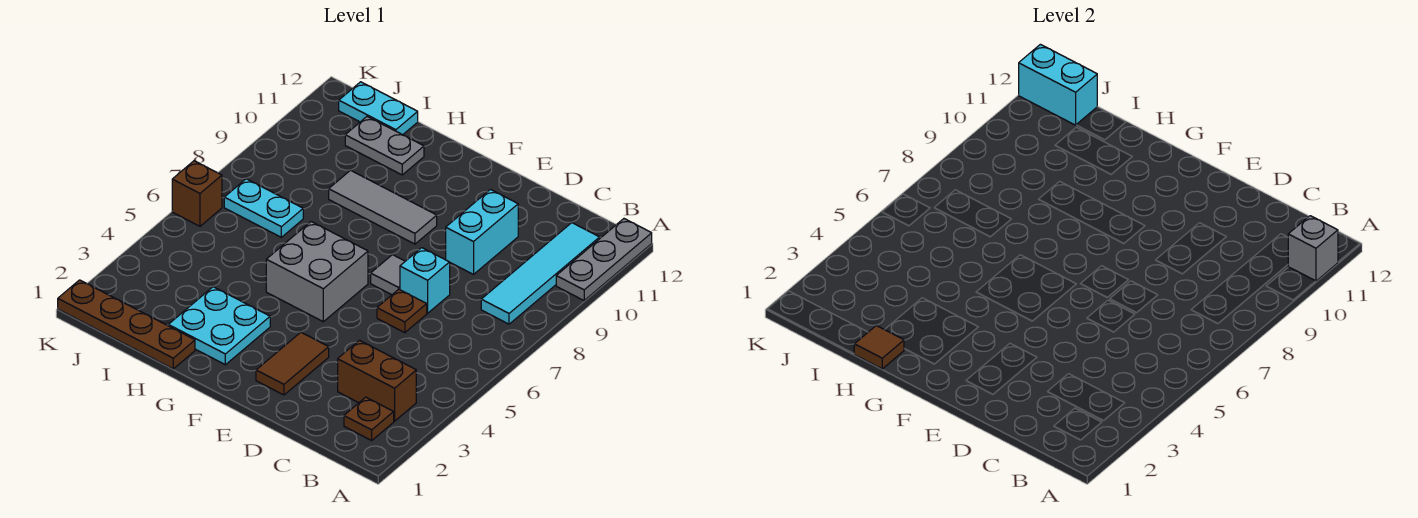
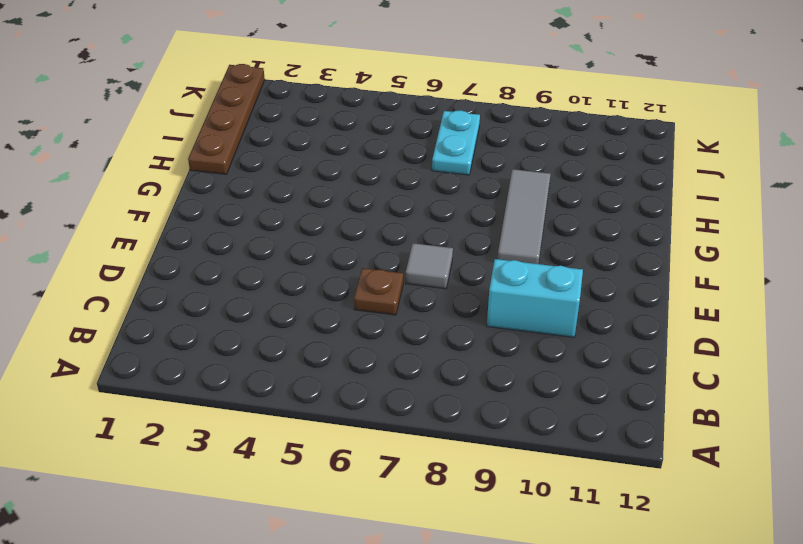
none -> grey 1x3 plate [556,219,652,300]
none -> brown 1x1 plate [344,397,394,440]
none -> brown 1x2 brick [338,340,416,421]

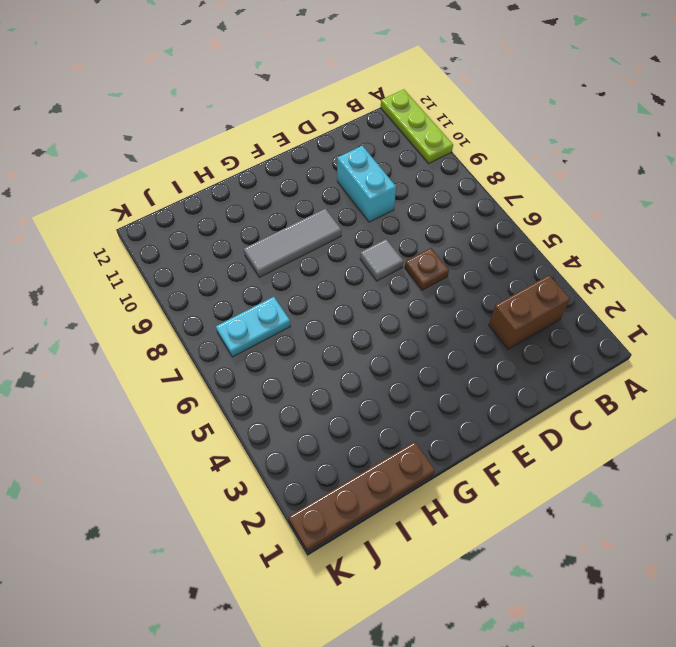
lime 1x3 plate [381,89,453,163] -> grey 1x3 plate [556,219,652,300]
none -> brown 1x1 plate [344,397,394,440]
none -> cyan 1x4 tile [481,223,600,324]
none -> cyan 1x1 brick [400,248,450,313]

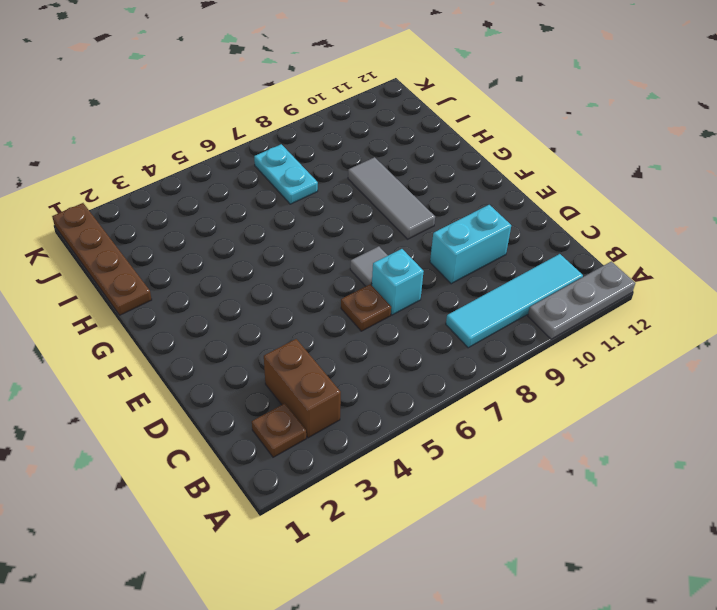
none -> brown 1x2 tile [256,332,329,395]
none -> grey 2x2 brick [266,222,368,322]
none -> cyan 2x2 plate [168,287,270,365]

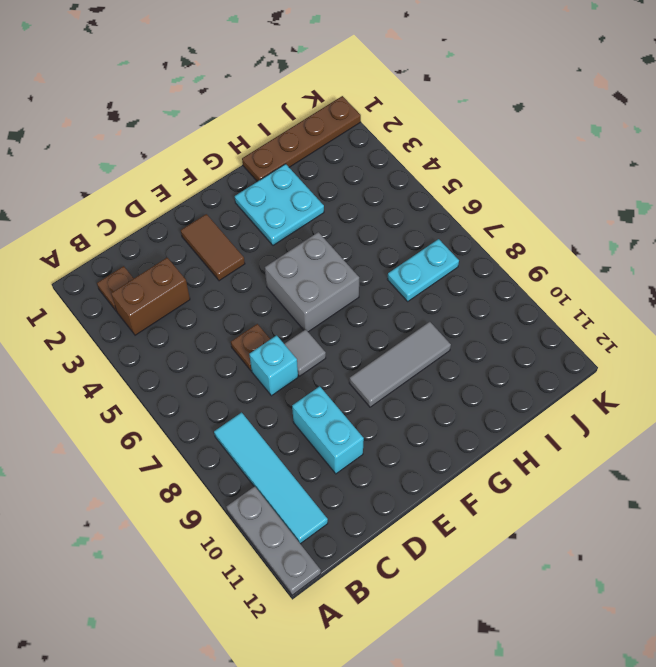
none -> grey 1x2 plate [345,117,424,175]
none -> cyan 1x2 plate [339,82,418,135]
none -> brown 1x1 brick [172,161,222,226]

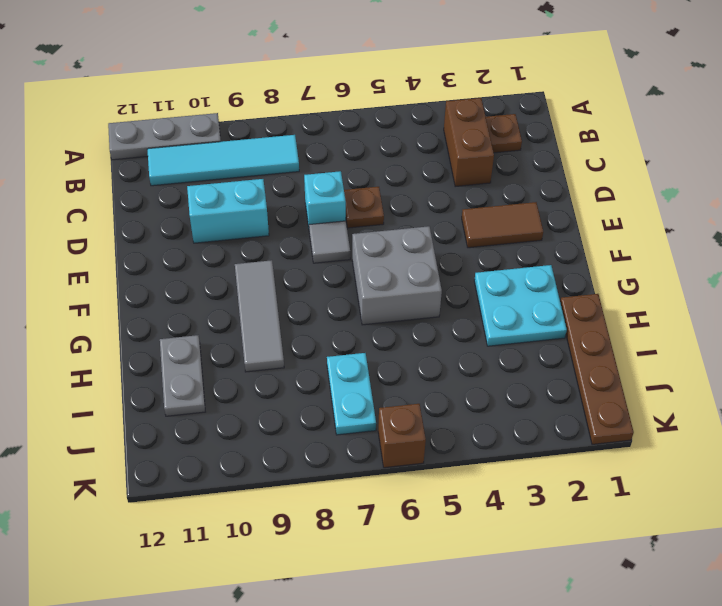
none -> cyan 1x2 plate [339,82,418,135]
none -> grey 1x1 brick [1288,216,1338,281]
none -> brown 1x1 tile [854,326,904,369]

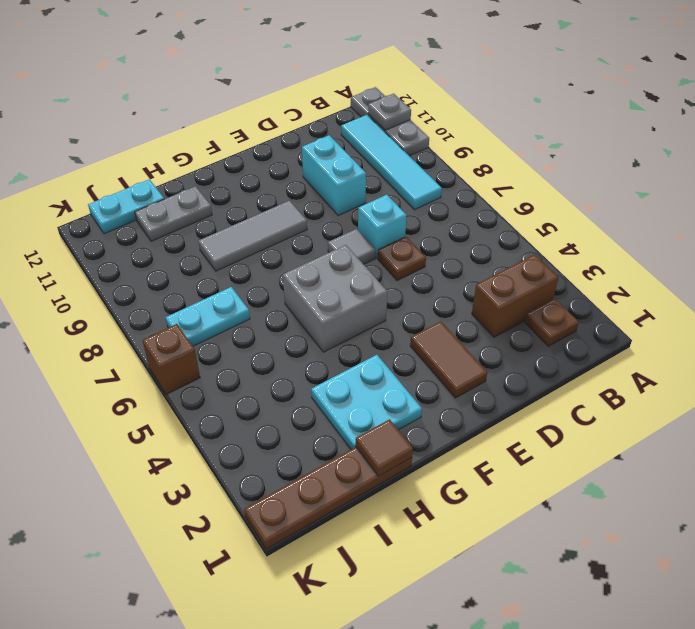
grey 1x1 plate [368,94,411,130] -> grey 1x1 brick [1288,216,1338,281]
none -> cyan 1x2 brick [1019,44,1097,125]

